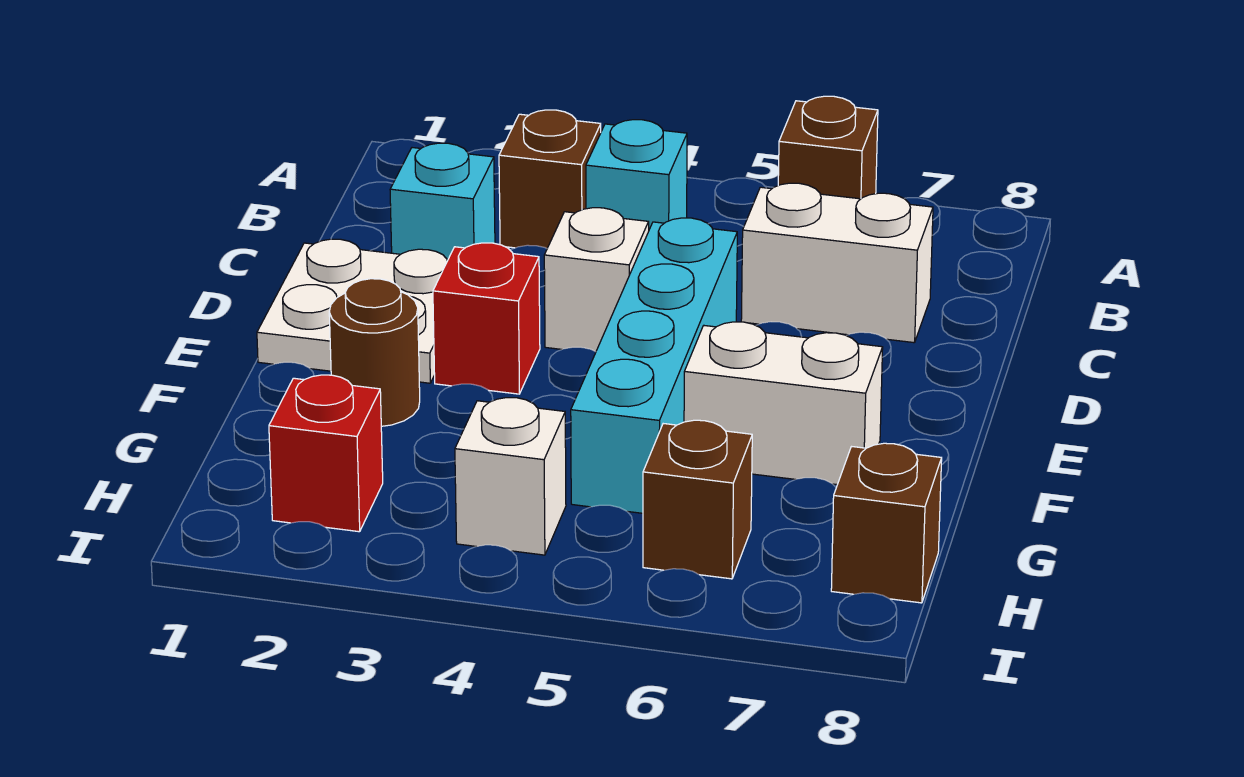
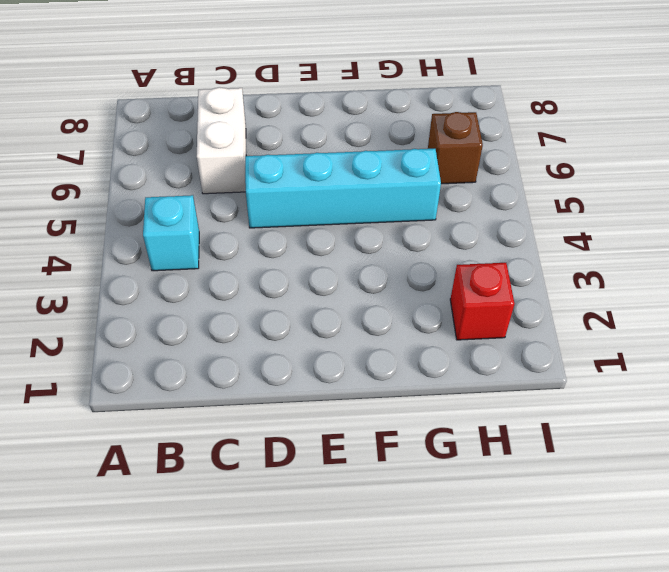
none -> brown 1x1 brick [778,96,878,199]
none -> brown 1x1 brick [499,110,601,248]
none -> cyan 1x1 brick [390,143,495,260]

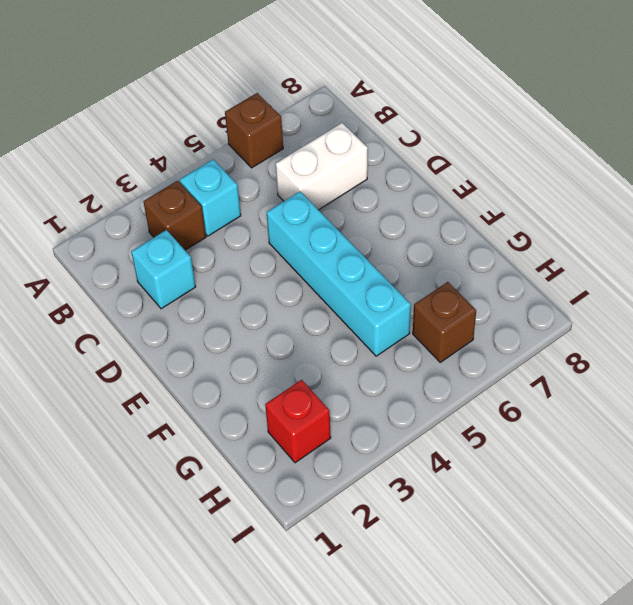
none -> white 2x2 plate [257,239,448,383]
none -> white 1x1 brick [544,208,649,352]
none -> red 1x1 brick [433,243,540,394]

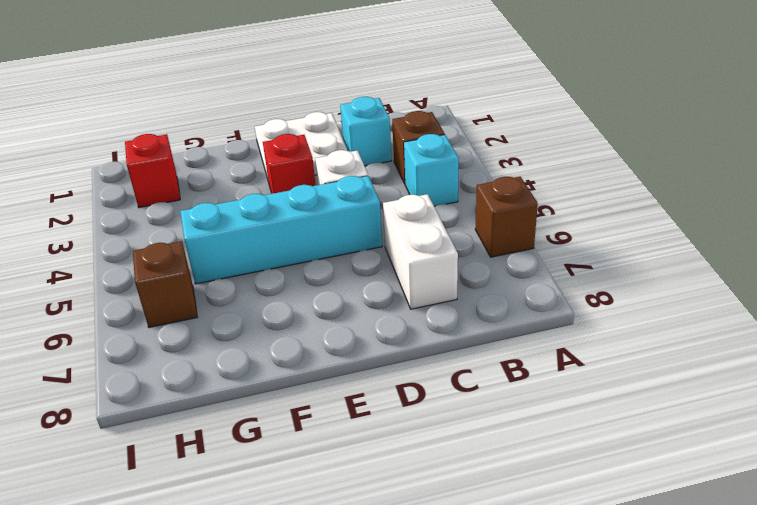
none -> brown 1x1 round brick [329,279,420,426]
none -> white 1x2 brick [684,322,883,485]
none -> white 1x1 brick [455,398,566,555]

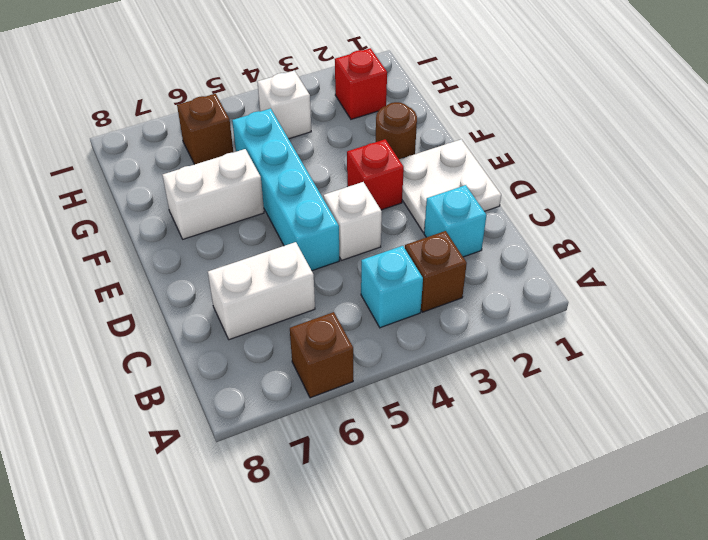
none -> brown 1x1 brick [831,443,942,603]

